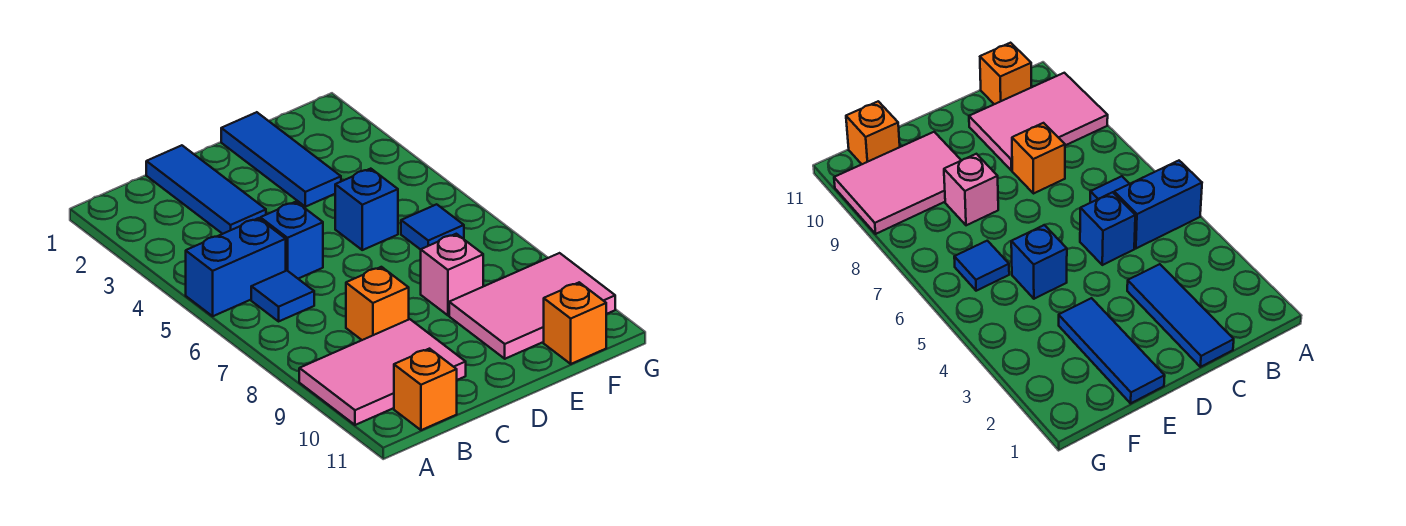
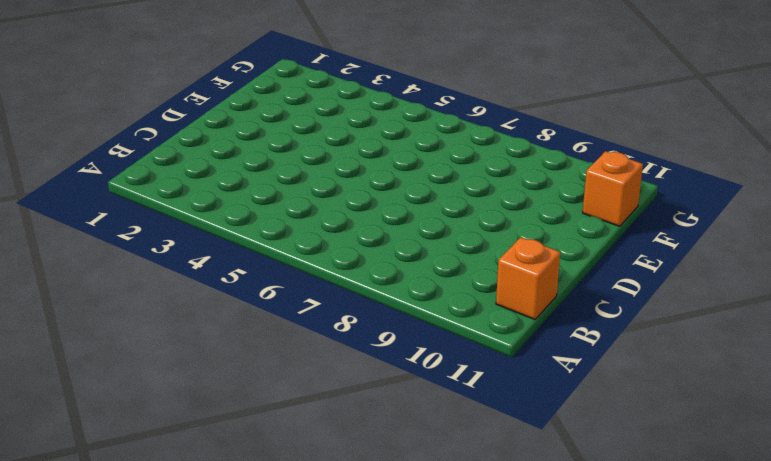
none -> blue 1x2 brick [186,218,286,316]
none -> pink 2x3 tile [299,319,466,425]
none -> blue 1x1 tile [251,271,314,321]

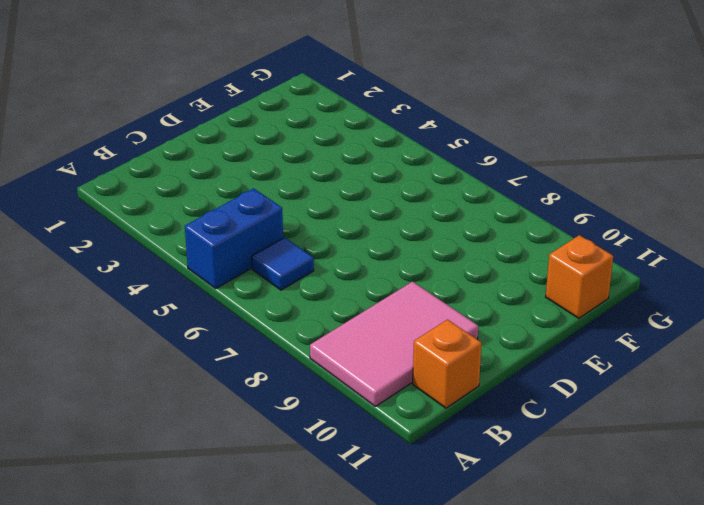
none -> blue 1x3 tile [146,145,266,234]
none -> blue 1x1 brick [260,202,323,279]
none -> orange 1x1 brick [346,267,409,340]

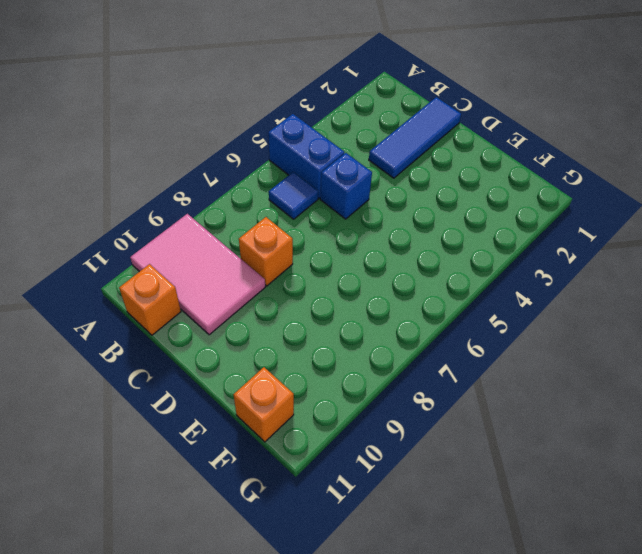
none -> blue 1x3 tile [221,112,341,207]
none -> blue 1x1 brick [335,169,398,250]
none -> pink 1x1 brick [421,234,483,315]

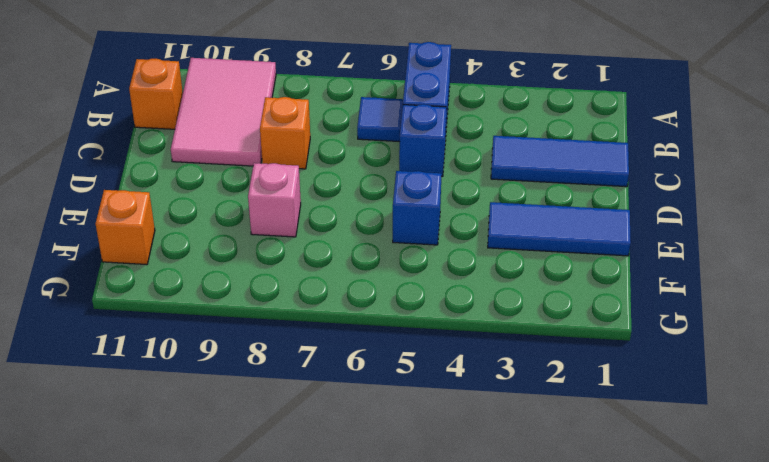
none -> pink 2x3 tile [449,253,615,359]
none -> blue 1x1 tile [401,204,464,250]

